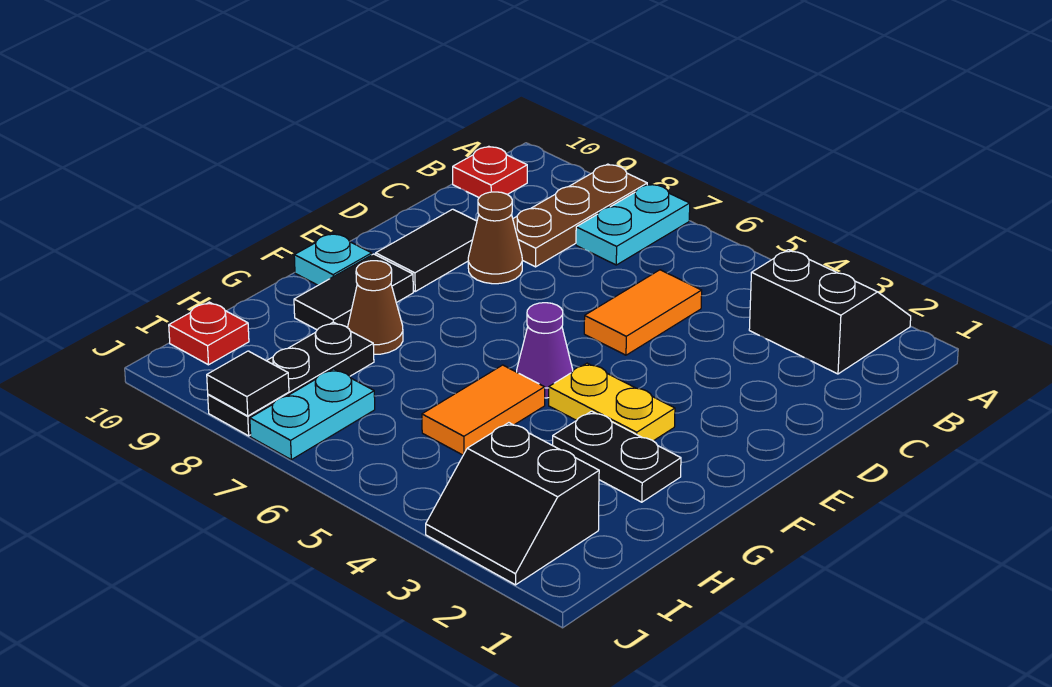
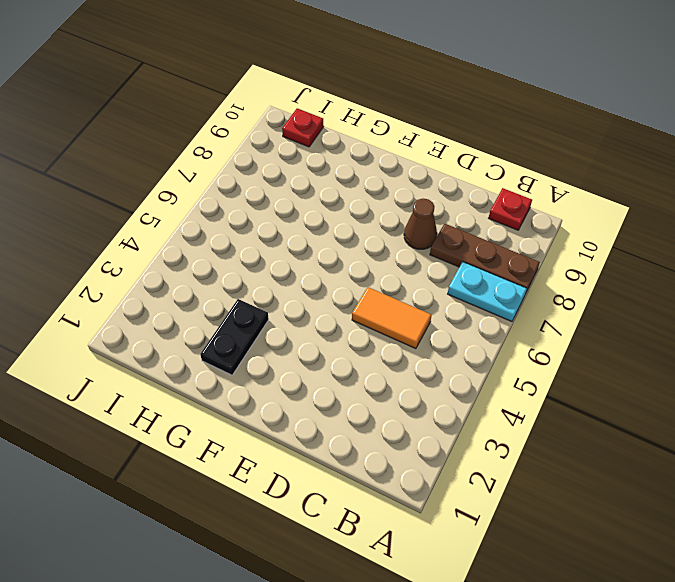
none -> black 2x2 slope [749,250,911,374]
none -> black 1x2 tile [376,209,477,291]
none -> yellow 1x2 plate [549,363,675,441]

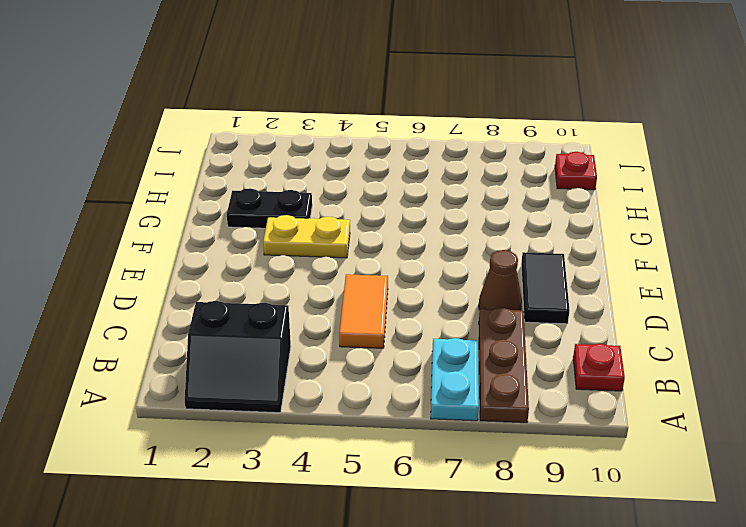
none -> purple 1x1 cone [517,303,573,398]
none -> black 1x2 tile [294,254,413,330]
none -> cyan 1x1 plate [294,233,372,285]

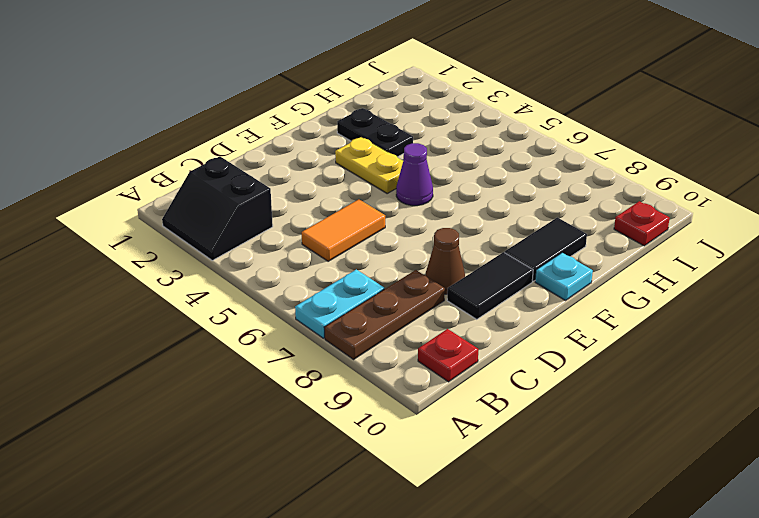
none -> orange 1x2 tile [422,365,545,455]
none -> brown 1x1 cone [348,261,403,354]
none -> black 1x3 plate [208,322,374,436]

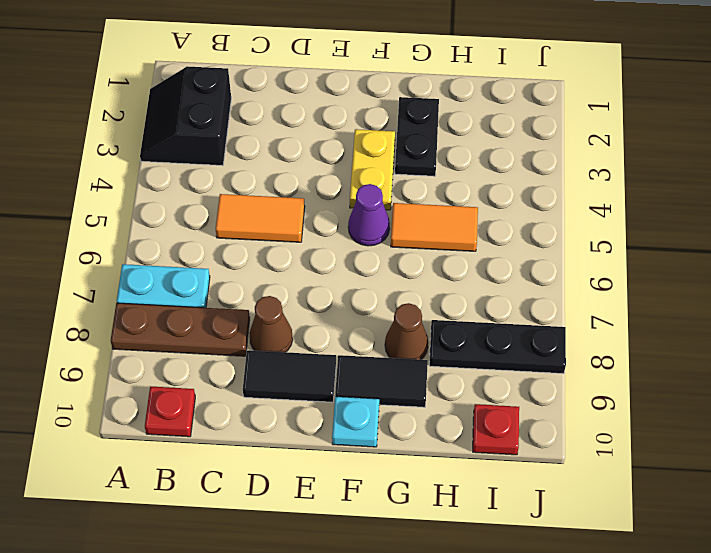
none -> black 2x2 slope [426,423,599,585]
none -> cyan 1x2 plate [250,369,375,460]
none -> black 1x1 tile [207,351,289,416]

